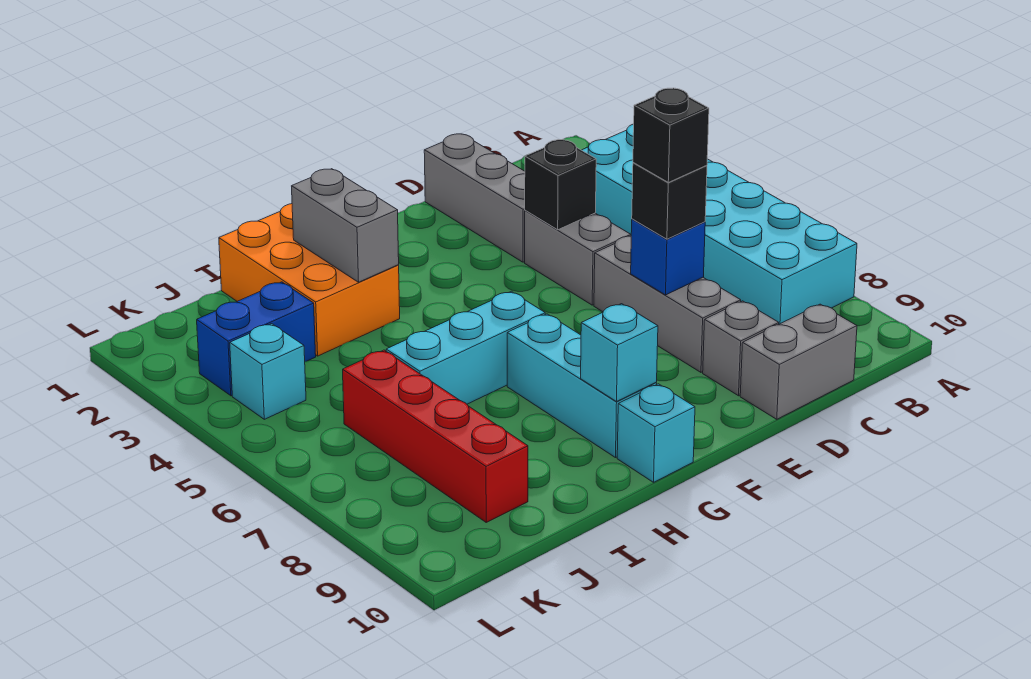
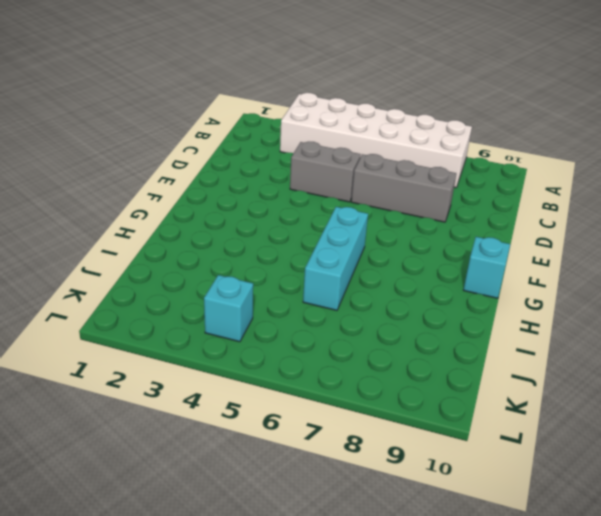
white 2x6 brick [280,93,472,188] -> cyan 2x6 brick [582,124,857,324]
none -> grey 1x2 brick [740,304,857,419]
none -> grey 1x3 brick [424,134,525,262]
none -> grey 1x1 brick [703,301,779,396]

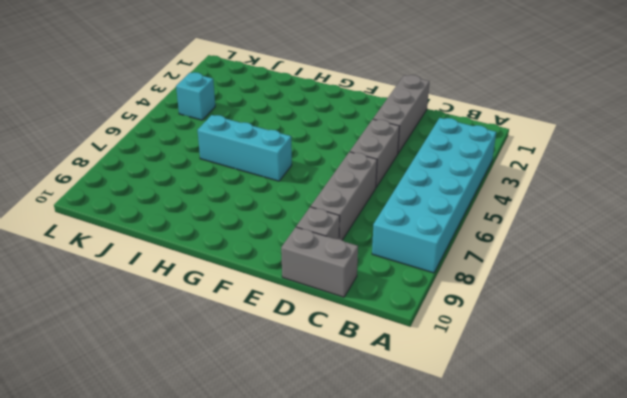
none -> cyan 1x3 brick [507,314,657,458]
none -> cyan 1x1 brick [617,384,695,482]
none -> orange 2x3 brick [219,204,400,356]

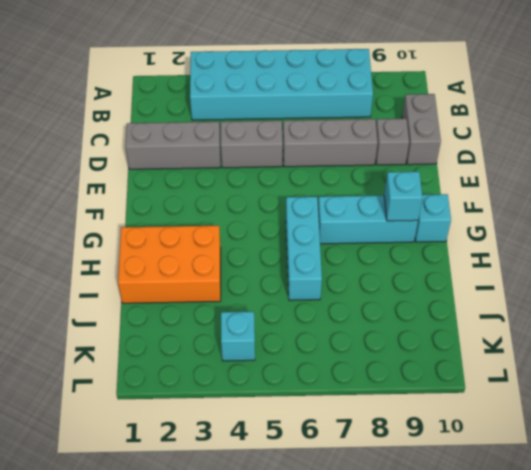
none -> blue 1x2 brick [197,282,316,396]
none -> red 1x4 brick [343,350,528,522]
none -> black 1x1 brick [525,140,596,230]

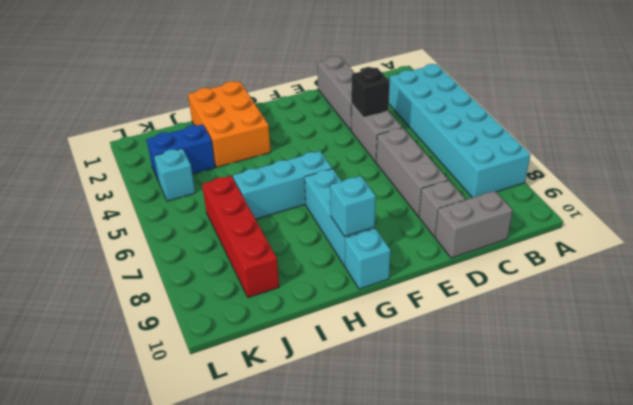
none -> blue 1x1 brick [631,219,705,295]
none -> grey 1x2 brick [292,169,399,282]
none -> black 1x1 brick [632,163,707,239]

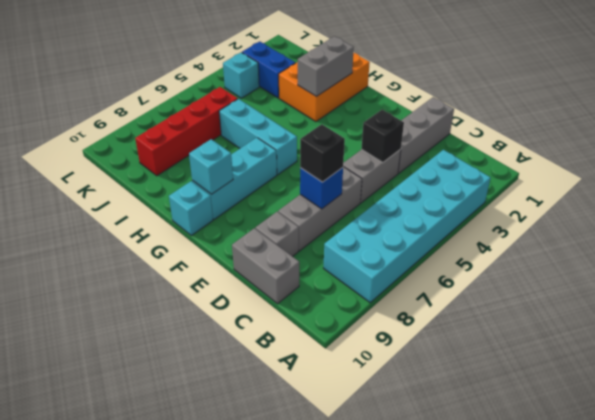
none -> black 1x1 brick [633,88,709,182]

